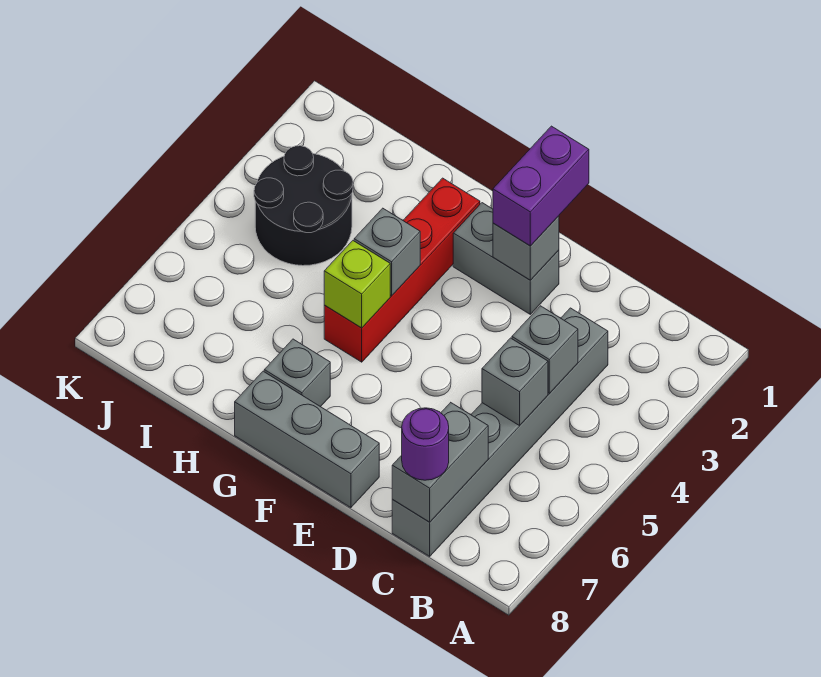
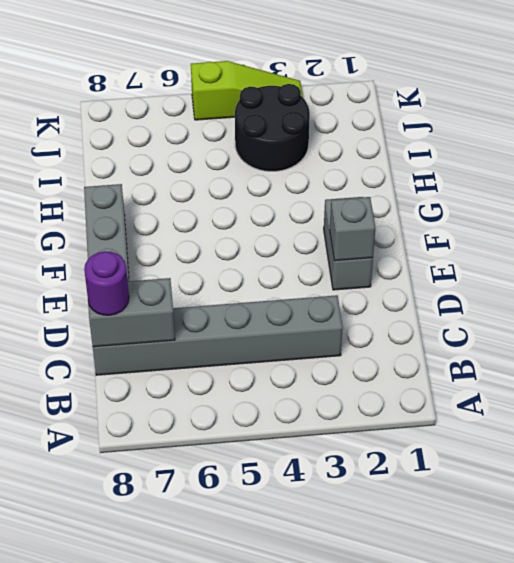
lime 1x3 slope [191,61,303,120] -> none
none -> red 1x4 brick [324,178,480,362]
none -> grey 1x1 brick [264,339,330,407]
none -> grey 1x1 brick [512,306,578,393]

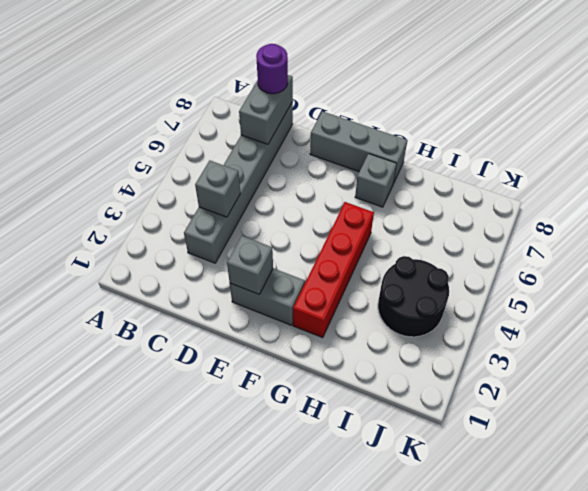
none -> grey 1x1 brick [482,338,548,426]
none -> grey 1x1 brick [354,208,420,296]
none -> lime 1x1 brick [324,241,390,328]

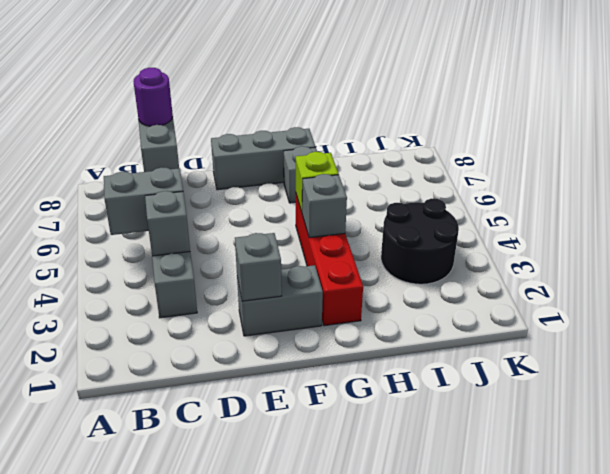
grey 1x2 brick [104,168,183,235] -> grey 1x1 brick [482,338,548,426]
none -> purple 1x2 brick [493,126,589,246]

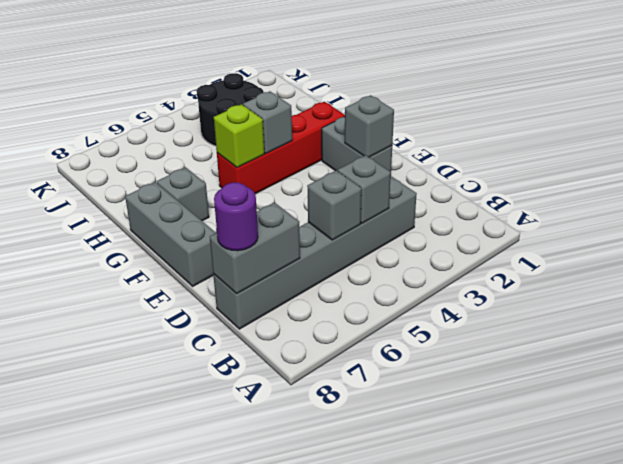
none -> purple 1x2 brick [493,126,589,246]

